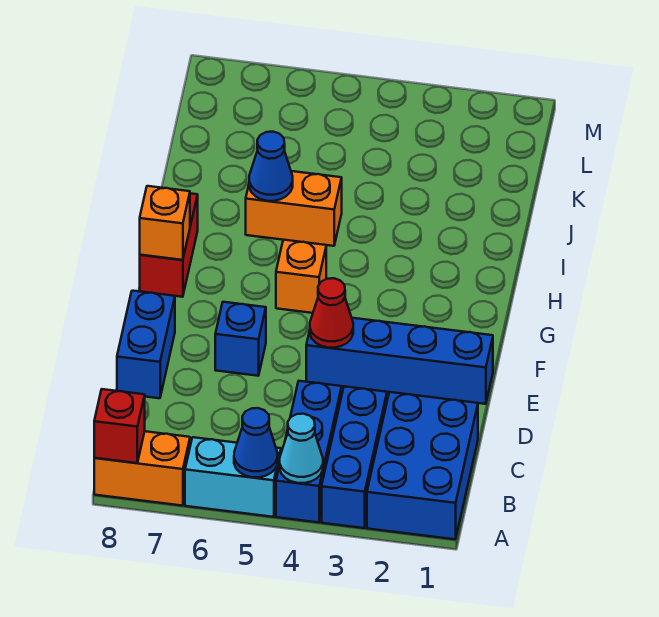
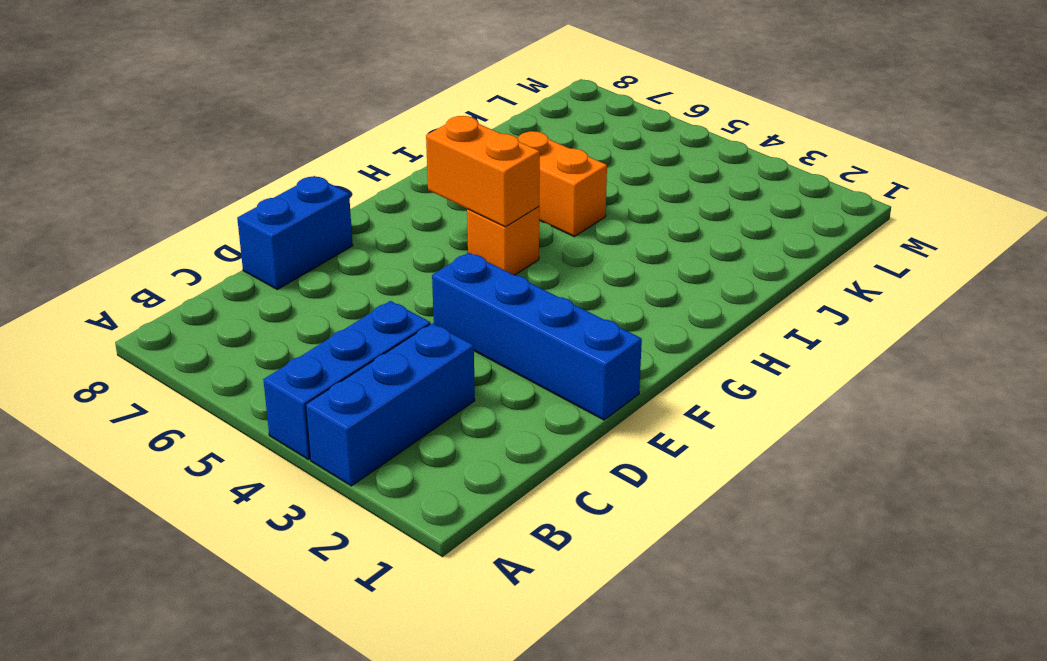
orange 1x2 brick [426,116,540,227] -> orange 1x2 brick moved to [94,431,190,506]
none -> blue 2x3 brick [367,392,478,539]
none -> cyan 1x2 brick [185,437,281,517]
none -> blue 1x1 brick [215,302,266,376]

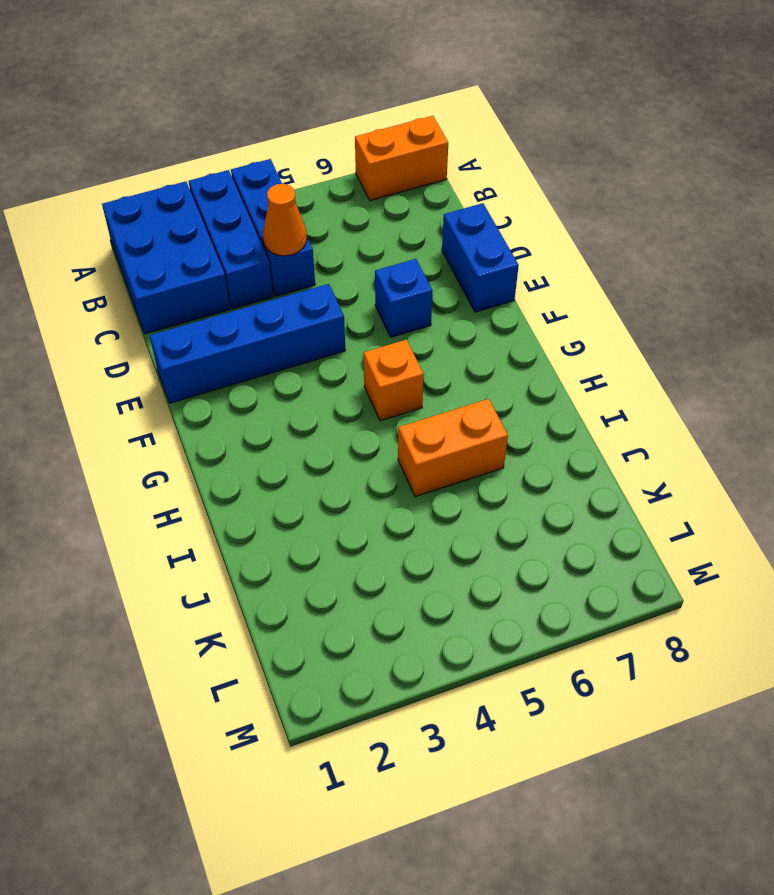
orange 1x1 cone [263,184,307,256] -> none
none -> cyan 1x2 brick [185,437,281,517]
none -> red 1x2 brick [140,193,198,297]
none -> cyan 1x1 cone [280,414,323,483]

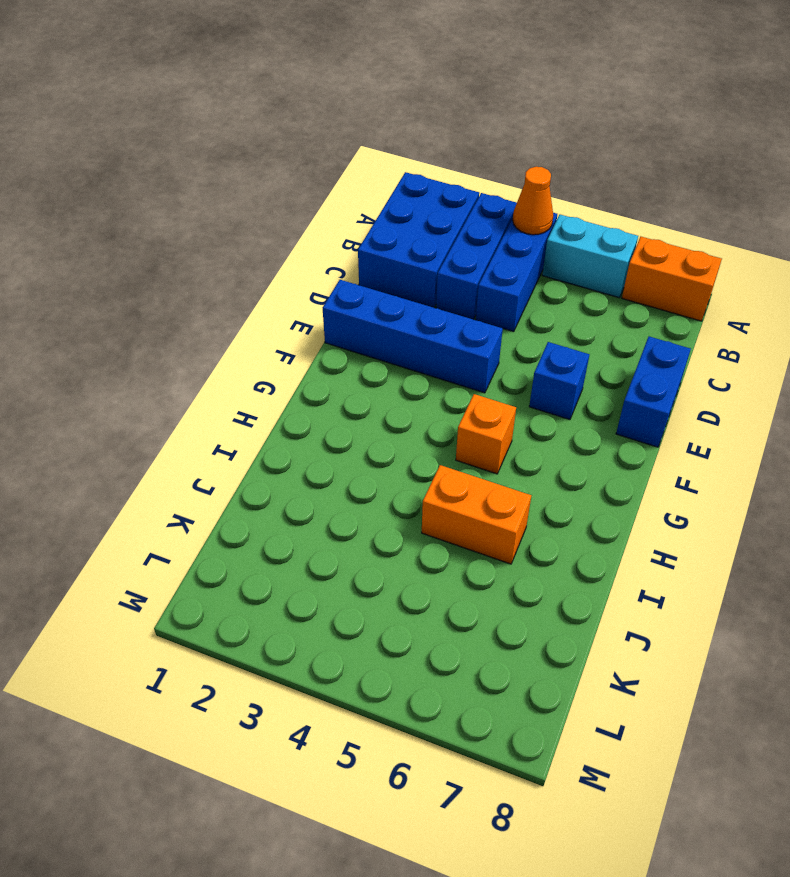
orange 1x1 cone [513,167,553,235] -> cyan 1x1 cone [280,414,323,483]
none -> red 1x2 brick [140,193,198,297]
none -> blue 1x1 cone [234,408,278,477]
none -> red 1x1 brick [94,389,145,463]

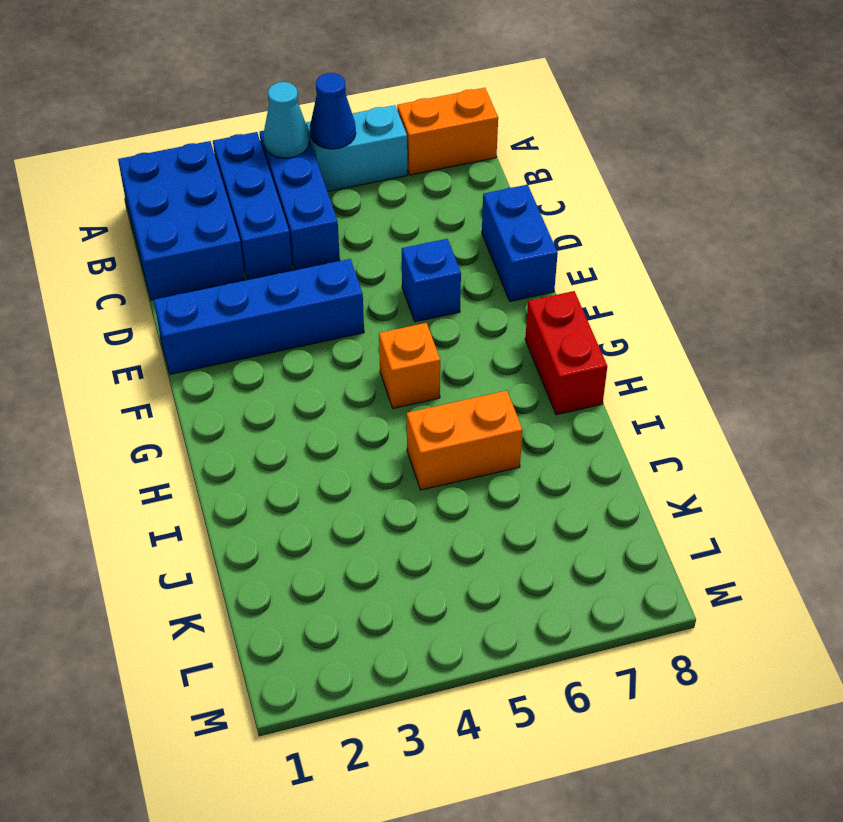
none -> red 1x1 brick [94,389,145,463]
none -> red 1x1 cone [310,278,353,348]
none -> orange 1x1 brick [140,186,190,260]

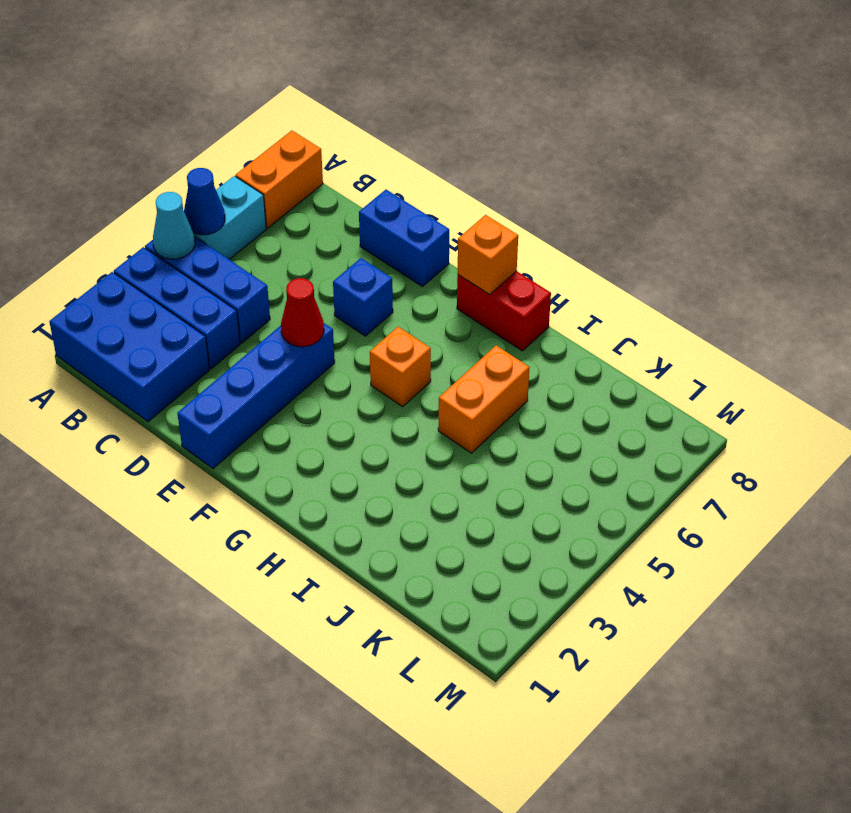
none -> red 1x1 brick [94,389,145,463]
none -> blue 1x1 cone [249,132,293,201]

